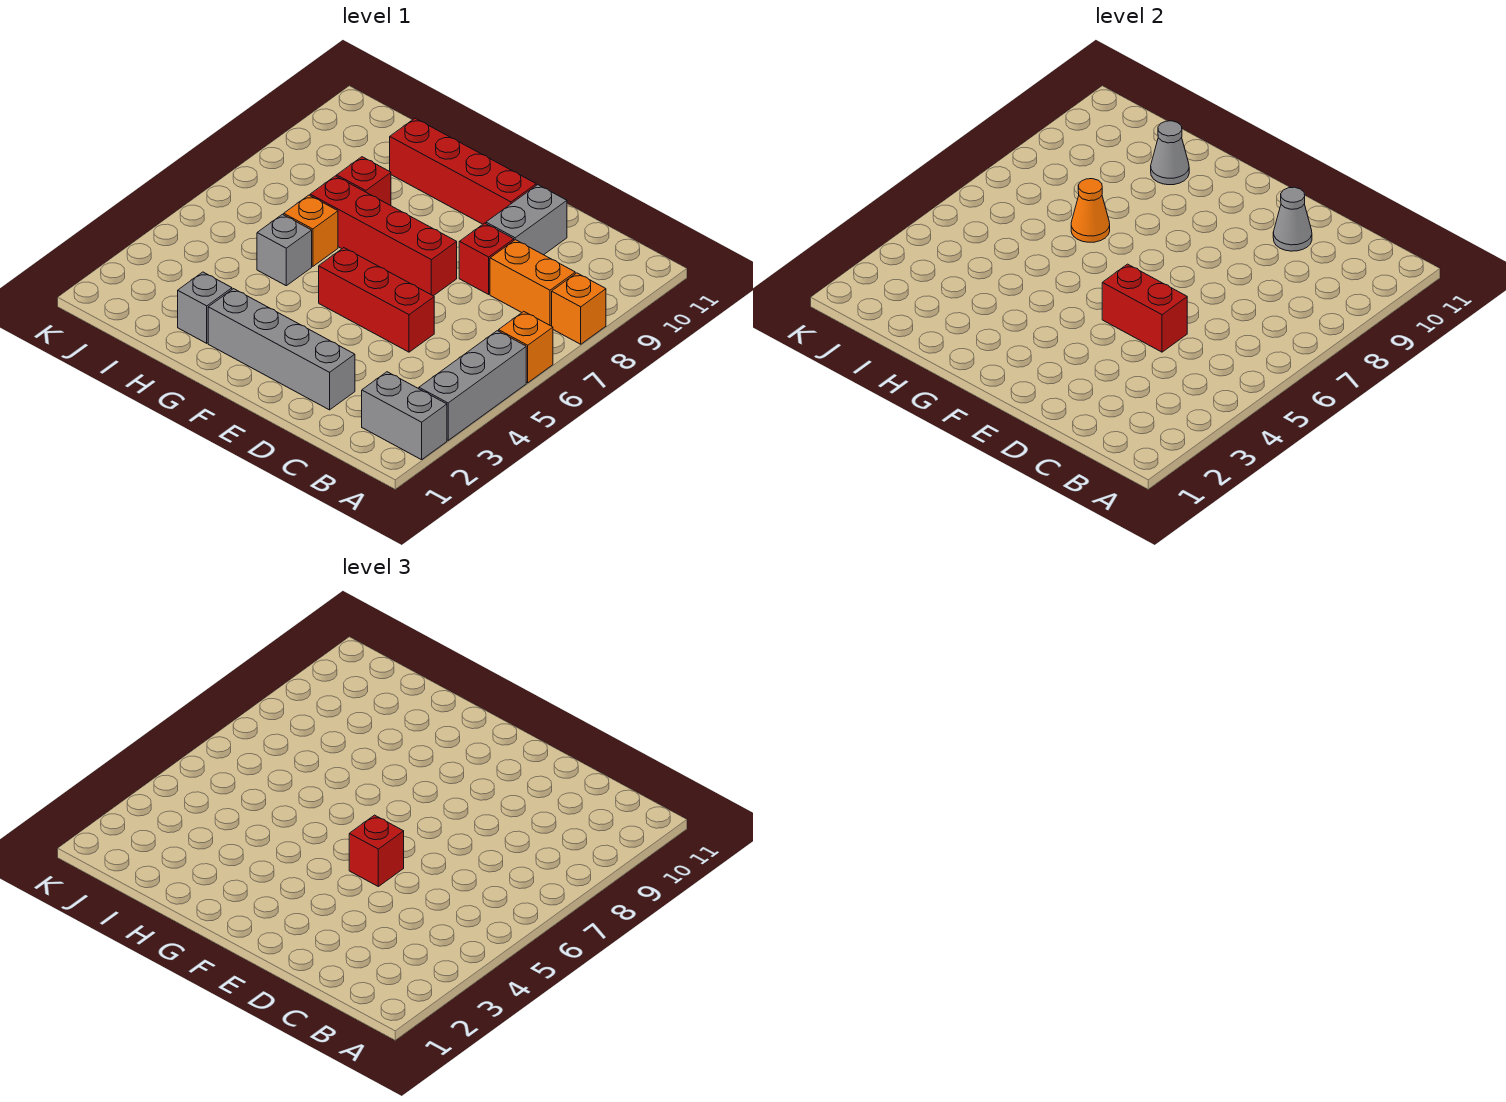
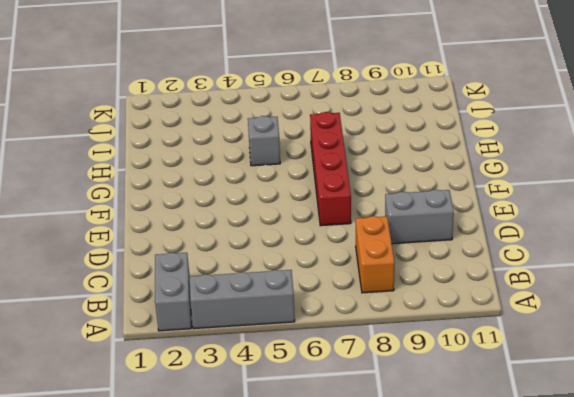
none -> orange 1x1 brick [499,311,553,383]
none -> orange 1x1 brick [552,273,606,344]
none -> grey 1x4 brick [208,289,355,410]

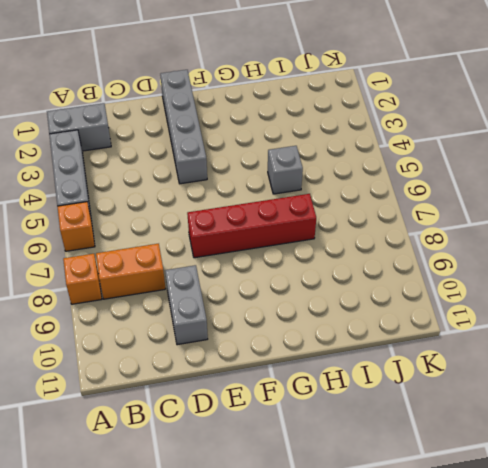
grey 1x4 brick [160,70,207,184] -> grey 1x4 brick turned to [208,289,355,410]
none -> red 1x3 brick [319,248,434,352]
none -> red 1x1 brick [459,223,514,294]
none -> red 1x4 brick [390,118,536,224]

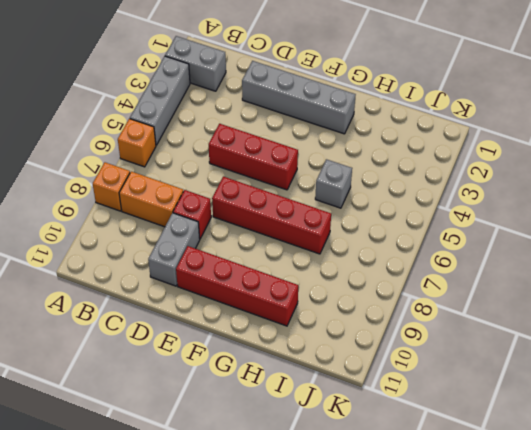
none -> grey 1x1 brick [178,272,232,343]
none -> orange 1x1 brick [284,195,338,266]
none -> red 1x1 brick [337,157,391,206]

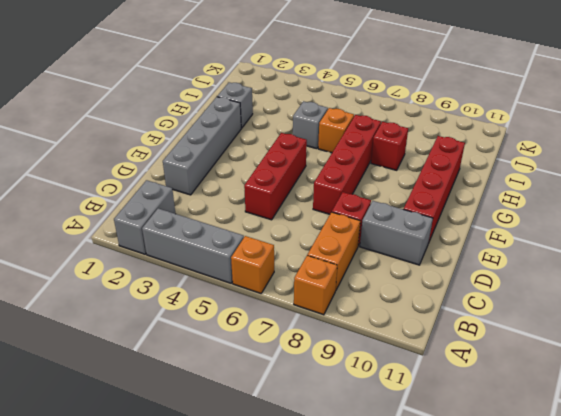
none -> red 1x2 brick [1102,264,1187,352]
none -> grey 1x1 cone [1273,187,1312,251]
none -> orange 1x1 cone [1071,179,1110,242]

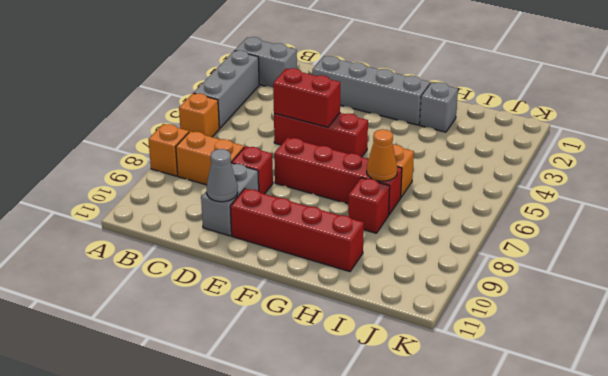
none -> grey 1x1 brick [257,214,312,286]
none -> grey 1x1 cone [1151,121,1189,185]
none -> red 1x1 brick [349,815,404,886]

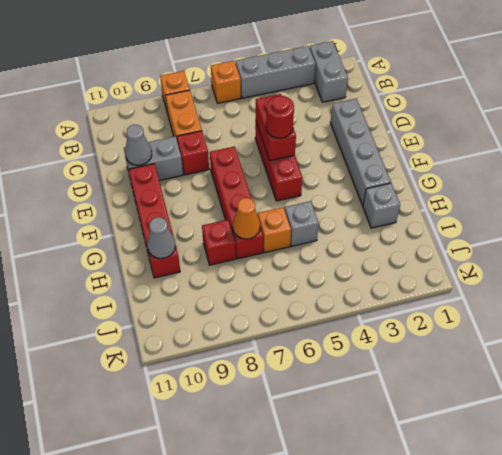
red 1x1 round brick [266,96,294,138] -> red 1x1 brick [349,815,404,886]

